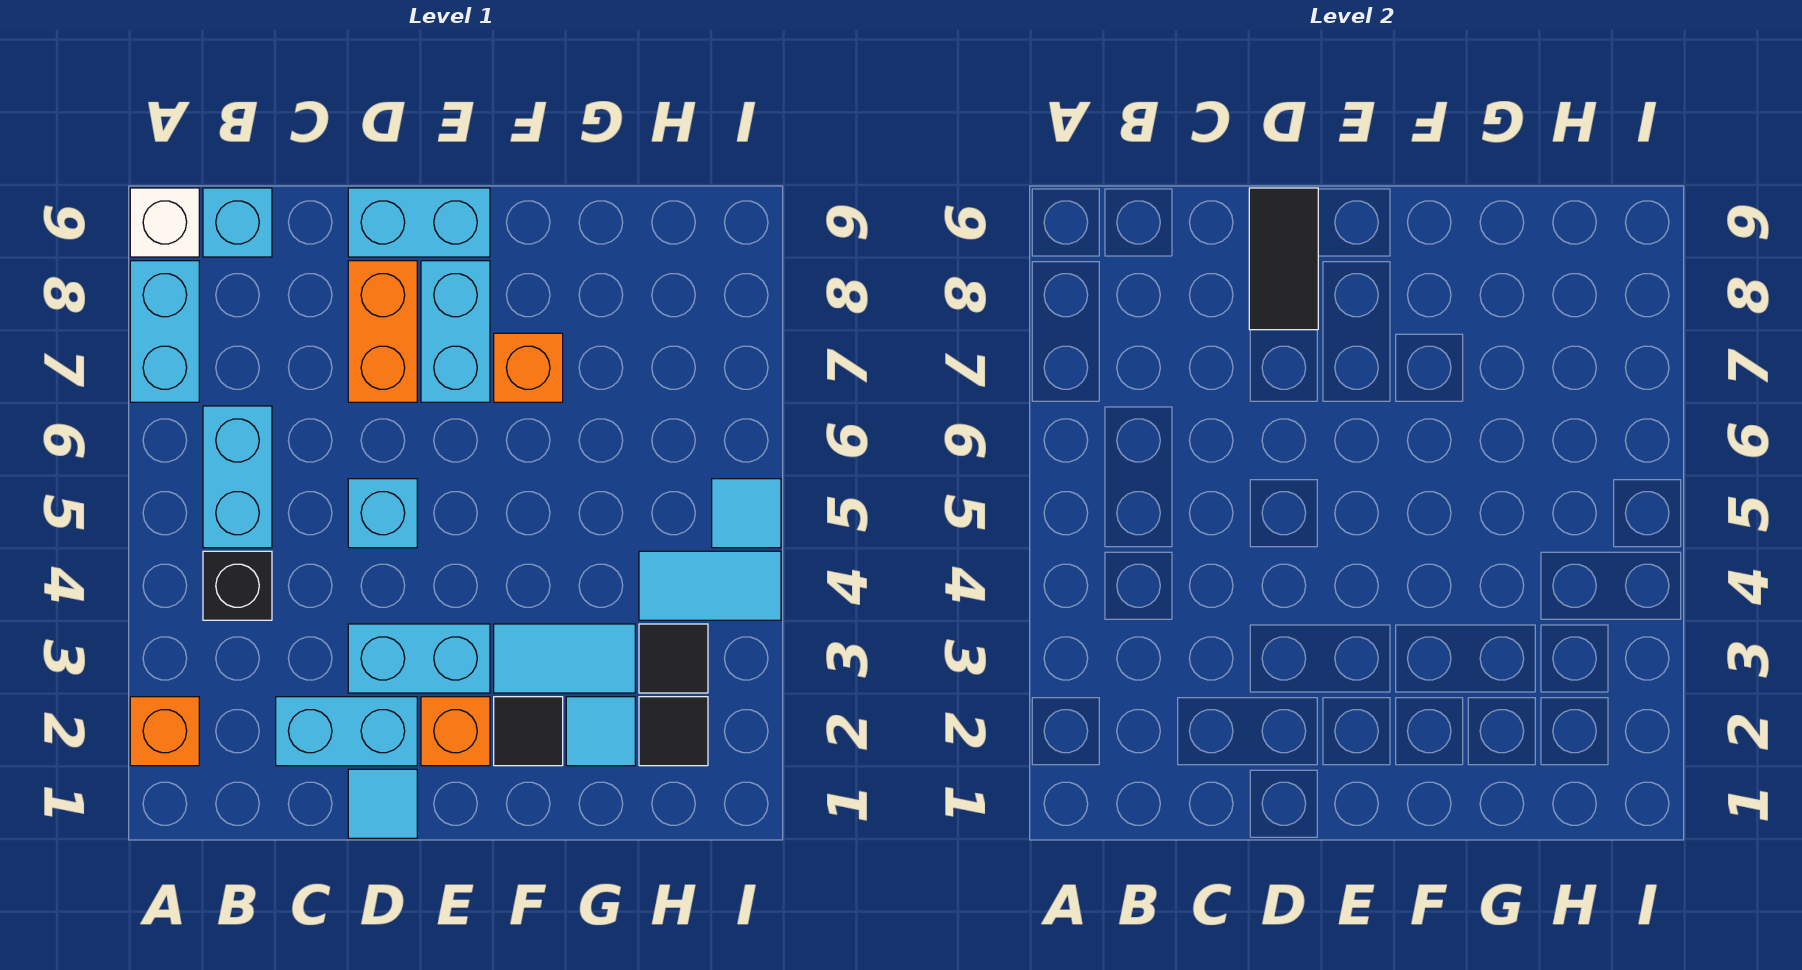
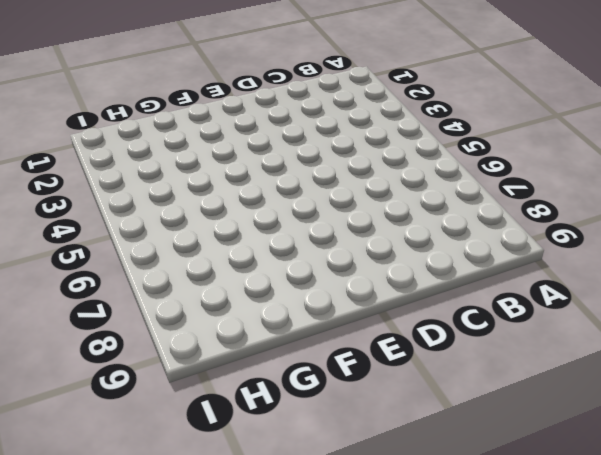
none -> orange 1x1 brick [130,697,199,766]
none -> cyan 1x2 brick [130,261,199,402]
none -> white 1x1 brick [130,188,199,257]

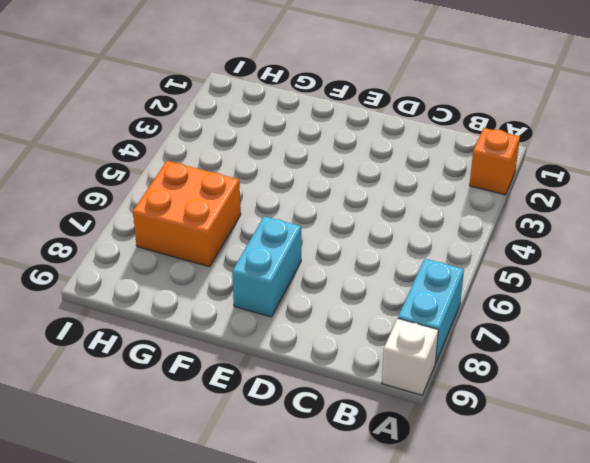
orange 2x2 brick [133,161,241,267] -> none
none -> black 1x1 brick [203,551,272,620]
none -> cyan 1x2 brick [203,406,272,548]
none -> cyan 1x1 brick [203,188,272,257]

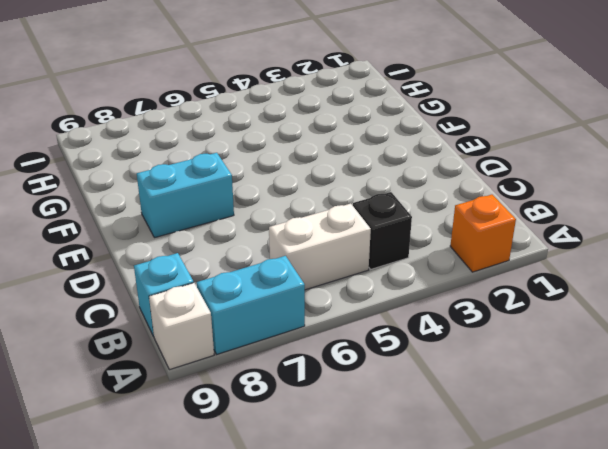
white 1x2 brick [269,204,371,290] -> cyan 1x2 brick [203,406,272,548]
none -> cyan 1x2 brick [276,697,417,766]
none -> cyan 1x1 tile [348,769,417,838]
none -> cyan 1x2 brick [348,624,490,693]

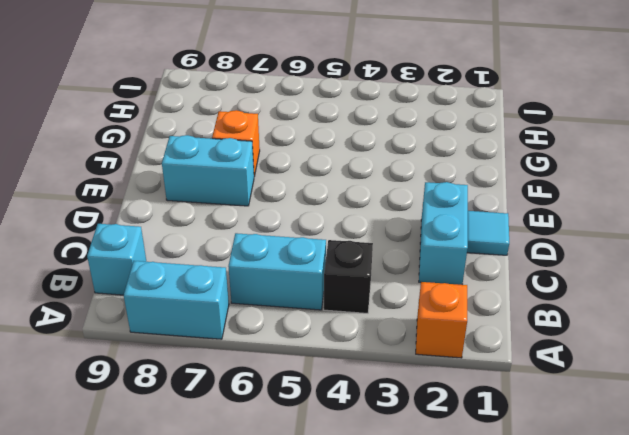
none -> white 1x1 brick [130,188,199,257]
none -> cyan 1x2 brick [348,624,490,693]
none -> cyan 1x1 brick [348,479,417,548]

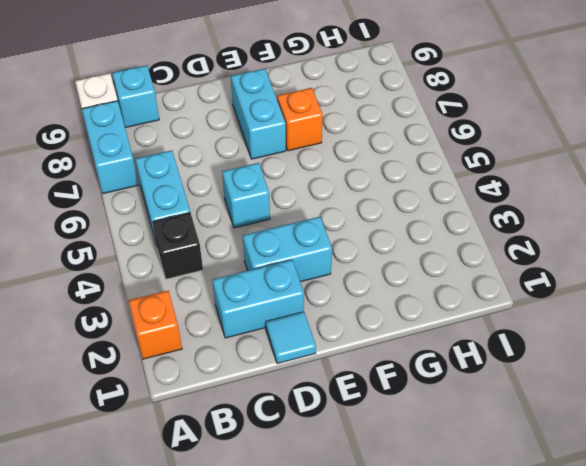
none -> orange 1x2 brick [348,261,417,402]
none -> cyan 1x2 brick [348,188,490,257]
none -> orange 1x1 brick [421,697,490,766]

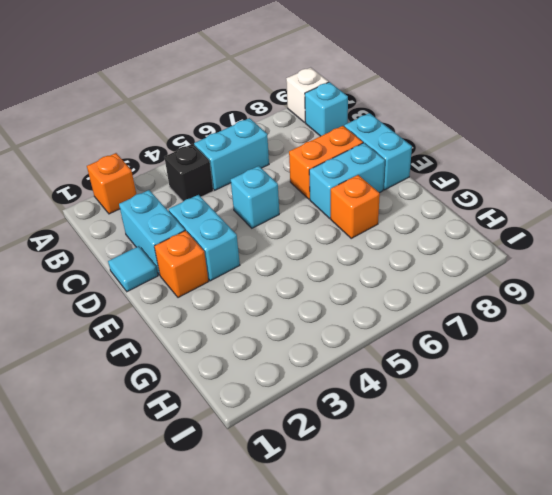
none -> cyan 1x2 brick [130,261,199,402]
none -> black 1x1 tile [494,697,563,766]
none -> cyan 1x2 tile [494,624,635,693]

